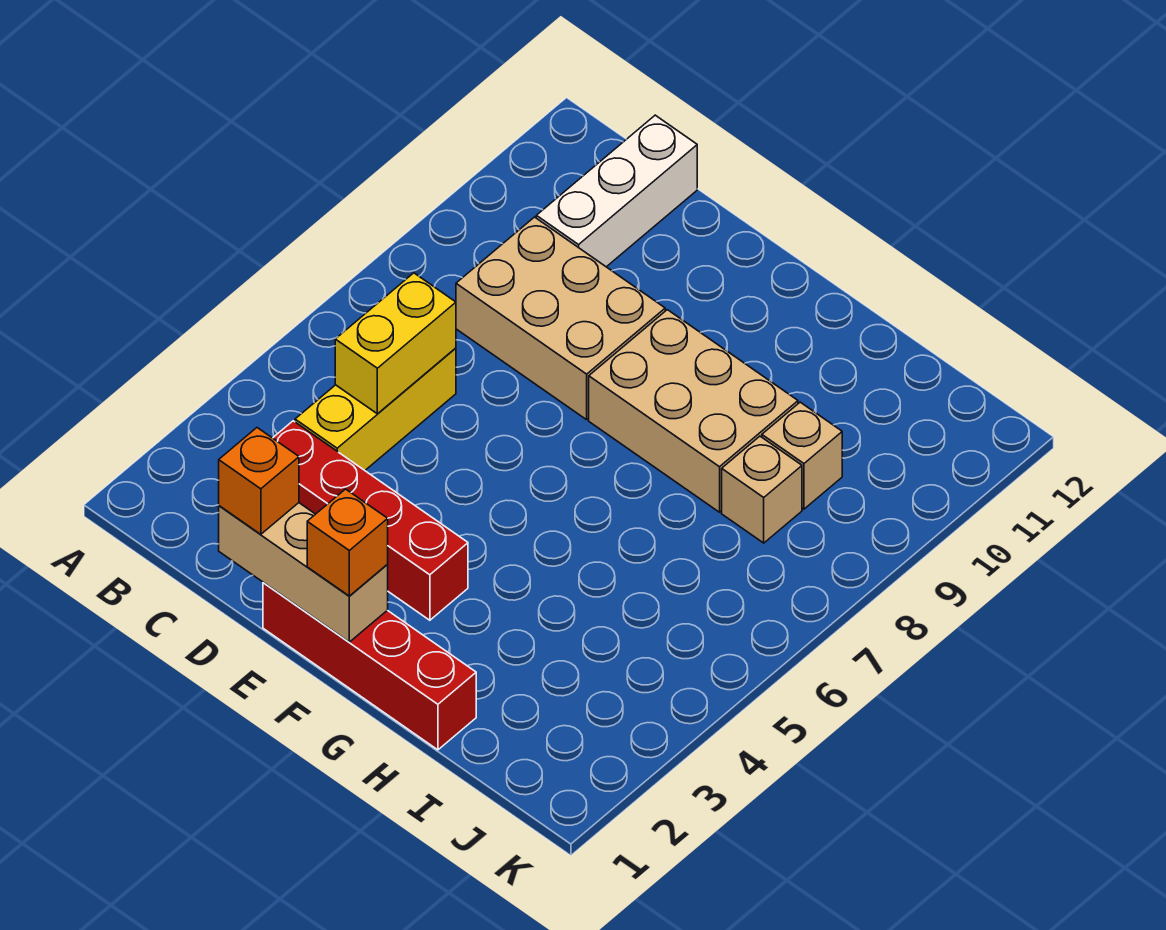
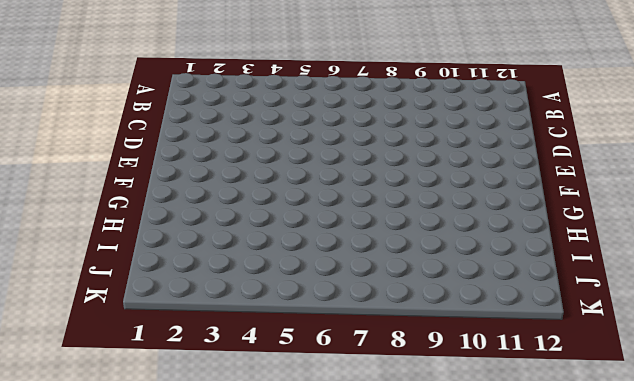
none -> red 1x4 brick [273,421,468,620]
none -> yellow 1x3 brick [295,348,456,470]
none -> tan 2x3 brick [456,217,665,420]

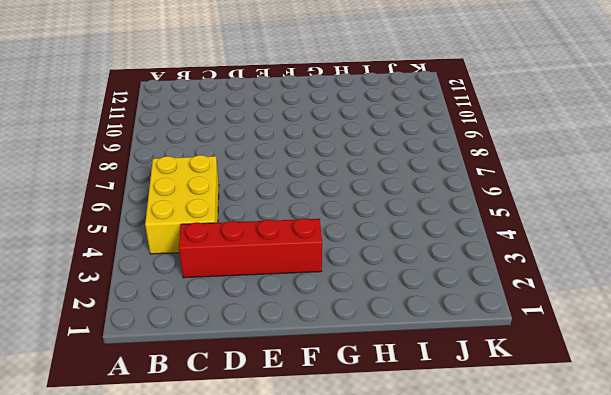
yellow 2x3 brick [145,155,219,254] -> yellow 1x3 brick [295,348,456,470]
none -> tan 2x3 brick [456,217,665,420]
none -> white 1x3 brick [536,115,697,267]
none -> red 1x4 brick [263,583,476,750]

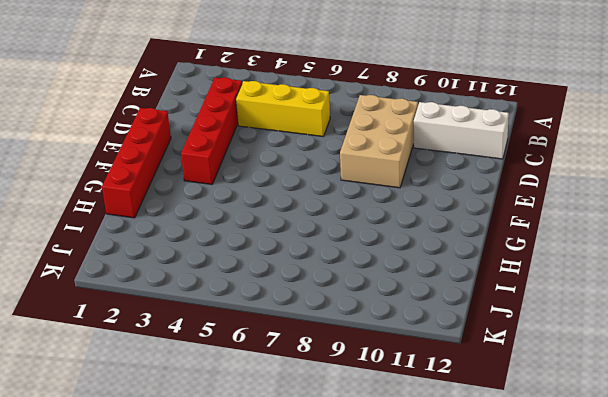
none -> tan 2x3 brick [589,310,798,512]
none -> tan 1x1 brick [722,436,802,543]
none -> tan 1x1 brick [762,402,842,509]

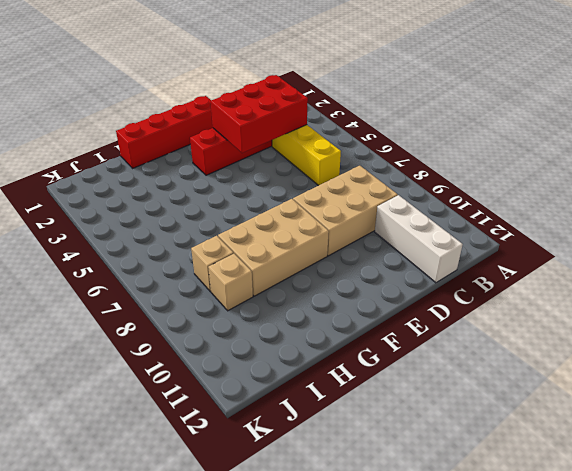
red 2x3 brick [211,75,308,153] -> none
none -> yellow 1x2 brick [335,273,456,414]
none -> tan 1x3 brick [219,503,388,642]
none -> orange 1x1 brick [219,428,299,534]

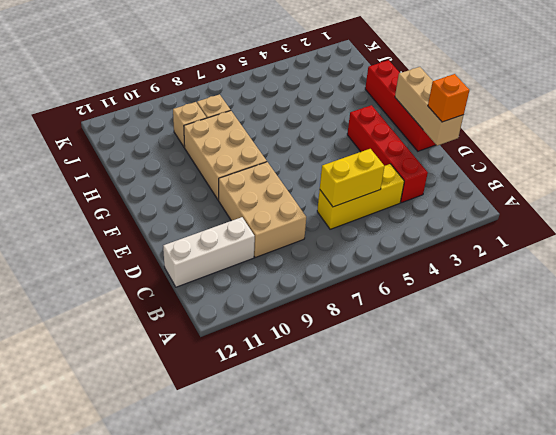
none -> orange 1x1 brick [307,489,388,596]

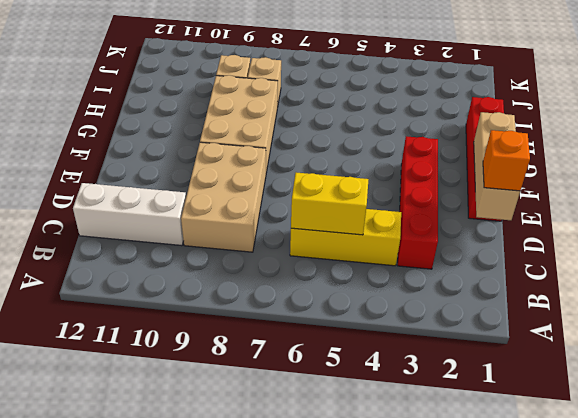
none -> orange 1x1 brick [307,489,388,596]

